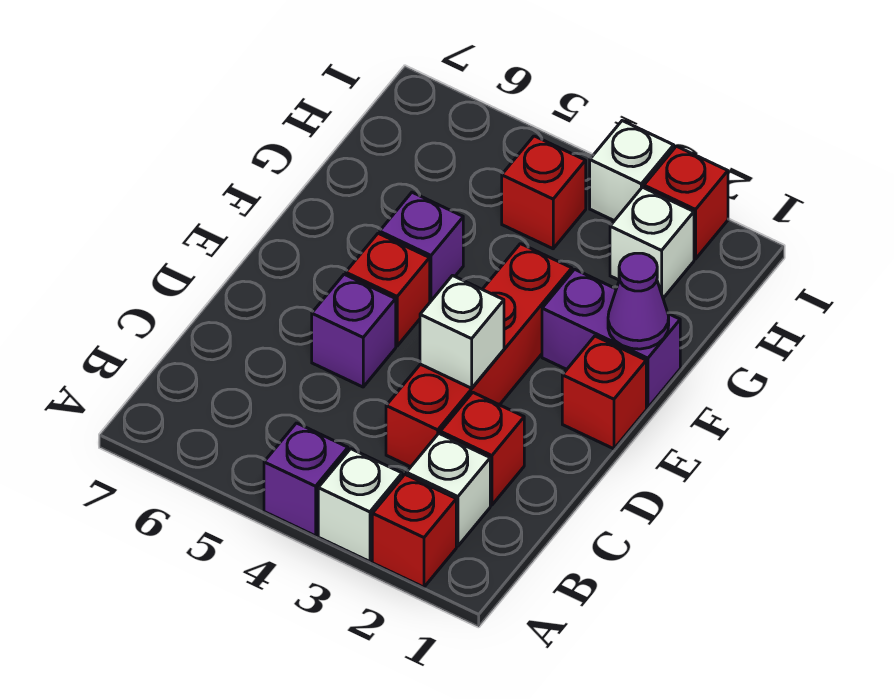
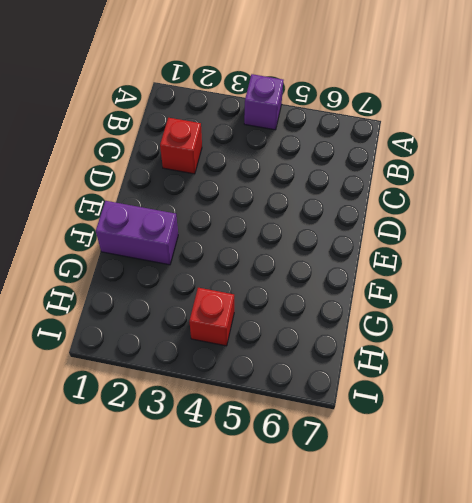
none -> red 1x1 brick [372,475,456,587]
none -> white 1x1 brick [318,449,402,562]
none -> white 1x1 brick [406,434,490,546]

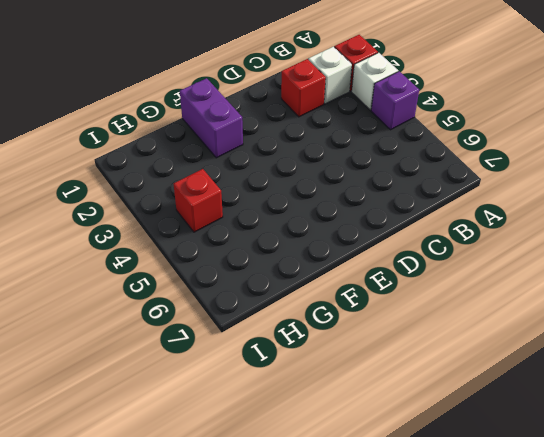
none -> red 1x4 brick [386,244,572,467]
none -> purple 1x1 brick [312,274,396,387]
none -> red 1x1 brick [562,336,646,449]

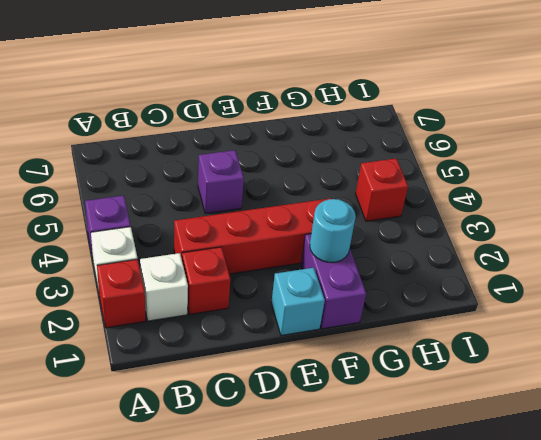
cyan 1x1 brick [271,268,325,336] -> red 1x1 brick [562,336,646,449]
cyan 1x1 round brick [310,199,356,262] -> none
none -> red 1x1 brick [346,233,430,346]
none -> purple 1x1 brick [380,192,463,302]
none -> white 1x1 brick [610,187,694,298]

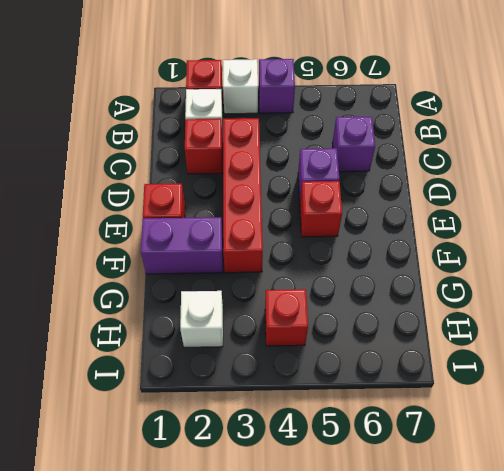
purple 1x1 brick [332,117,375,172] -> purple 1x1 brick moved to [380,192,463,302]
none -> red 1x1 brick [644,146,728,259]
none -> white 1x1 brick [590,121,674,221]
none -> white 1x1 brick [420,276,504,388]

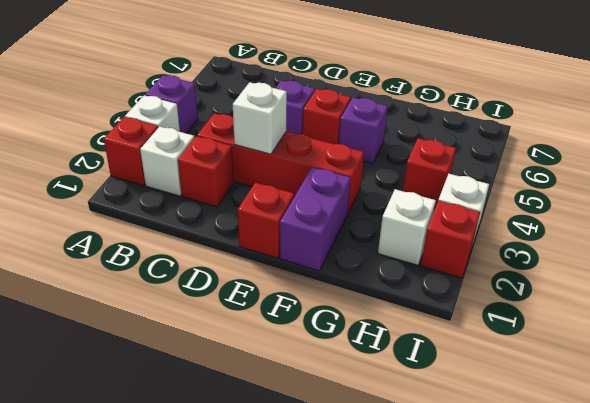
none -> purple 1x1 cone [608,253,669,349]

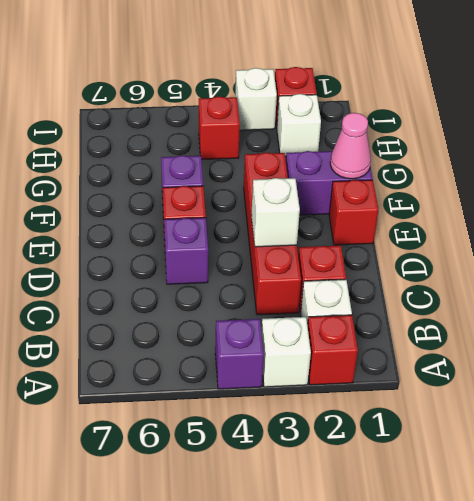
pink 1x1 cone [330,113,371,179] -> purple 1x1 cone [608,253,669,349]

